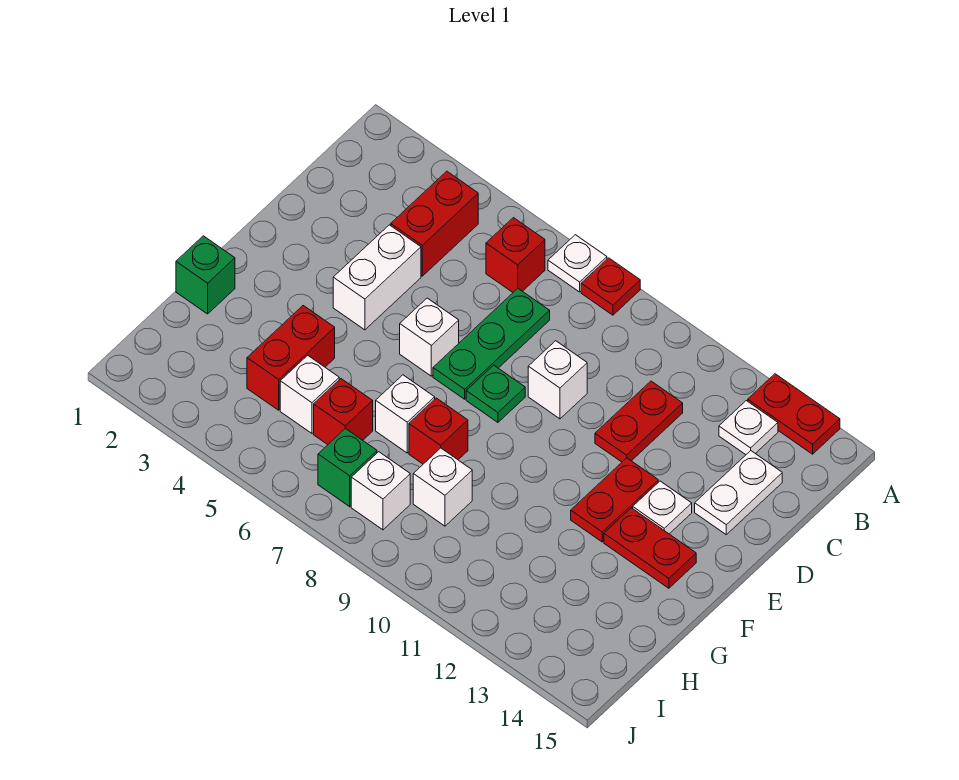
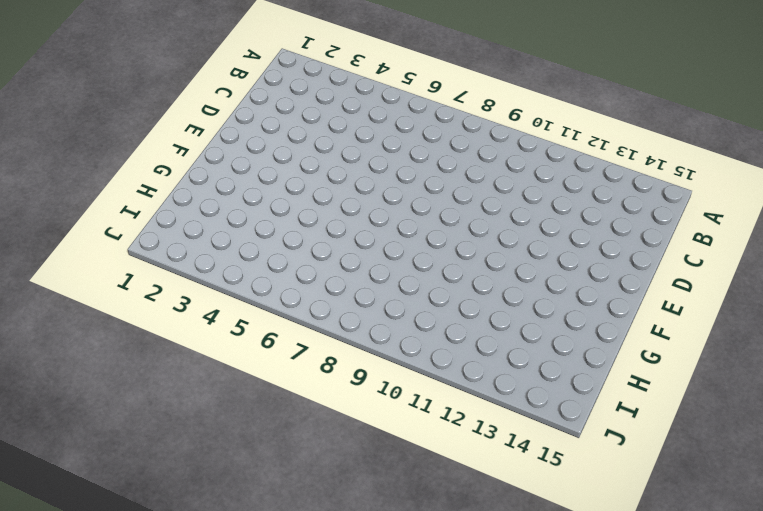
none -> white 1x1 plate [548,235,607,292]
none -> red 1x1 plate [581,258,640,315]
none -> red 1x2 plate [748,374,840,454]

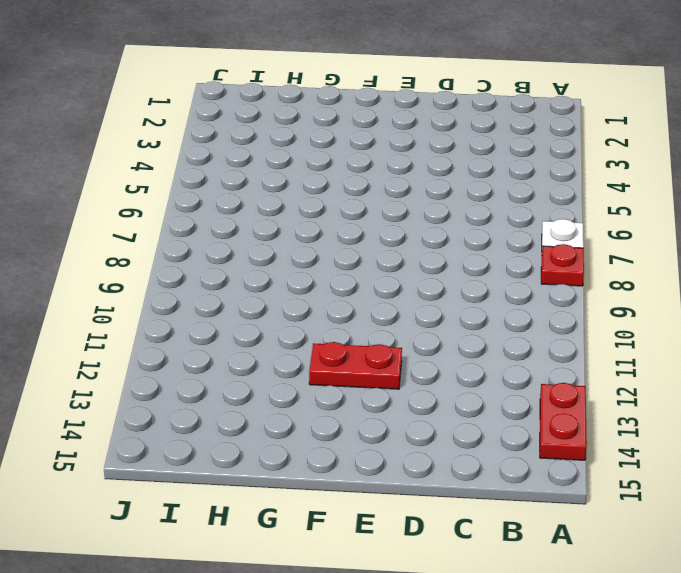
none -> red 1x2 brick [391,171,478,276]
none -> red 1x1 brick [486,218,545,292]
none -> white 1x1 plate [719,401,778,455]

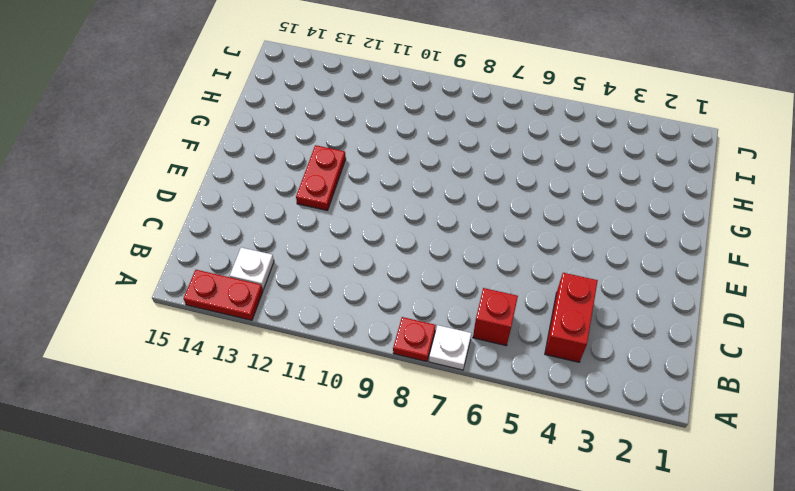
none -> green 1x3 plate [433,289,550,399]
none -> red 1x2 plate [595,381,683,462]
none -> white 1x2 plate [695,451,782,535]

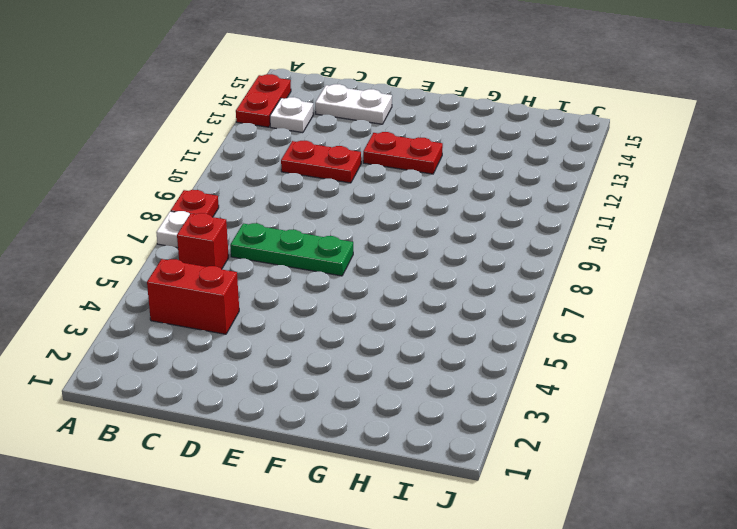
none -> white 1x2 brick [333,225,421,330]
none -> white 1x1 brick [528,341,587,419]
none -> white 1x1 brick [400,298,459,376]

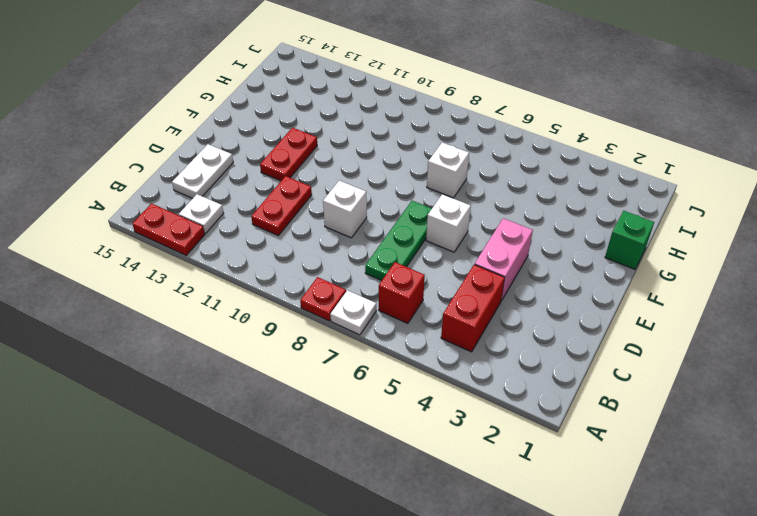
pink 1x2 brick [475,218,533,301] -> white 1x2 brick [333,225,421,330]
none -> green 1x1 plate [466,365,525,422]
none -> white 1x1 plate [633,481,692,534]
none -> red 1x2 plate [604,508,696,588]

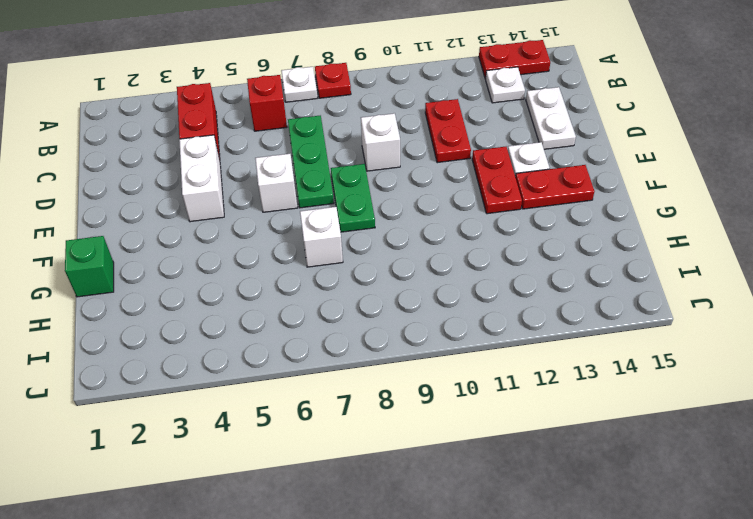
green 1x2 plate [331,164,375,232] -> green 1x1 plate [466,365,525,422]
none -> red 1x2 brick [247,306,335,410]
none -> red 1x1 brick [409,398,468,464]
none -> white 1x1 brick [280,355,339,433]

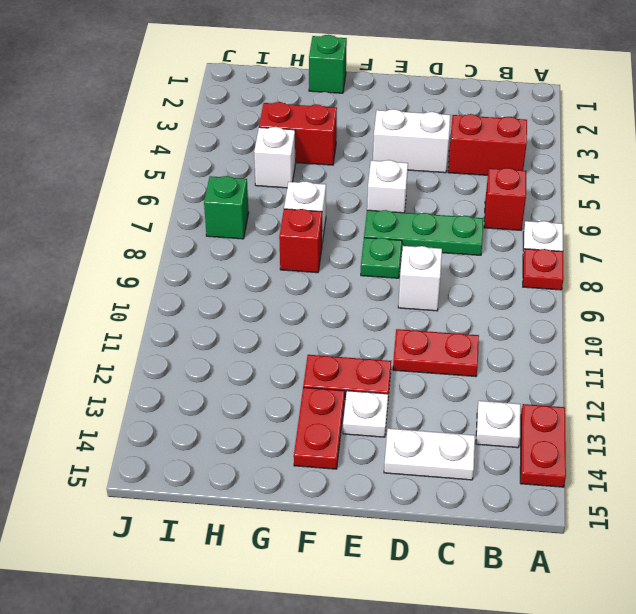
none -> red 1x1 brick [314,379,373,445]
none -> white 1x1 brick [413,448,472,526]
none -> white 1x1 brick [351,452,410,530]

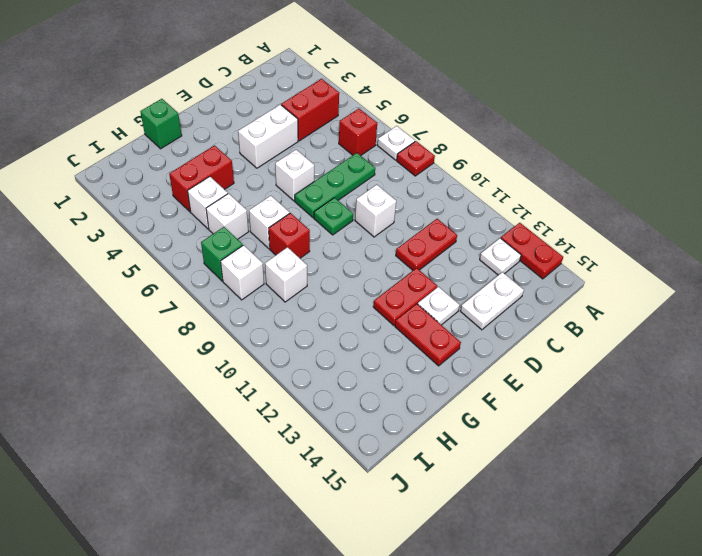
white 1x1 brick [206,194,249,239] -> red 1x1 brick [314,379,373,445]

